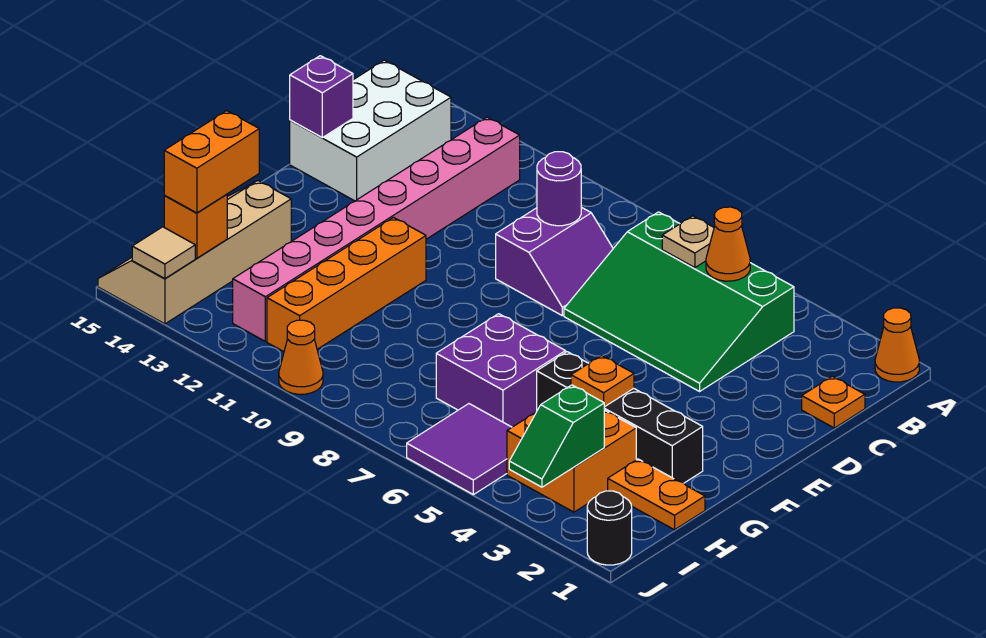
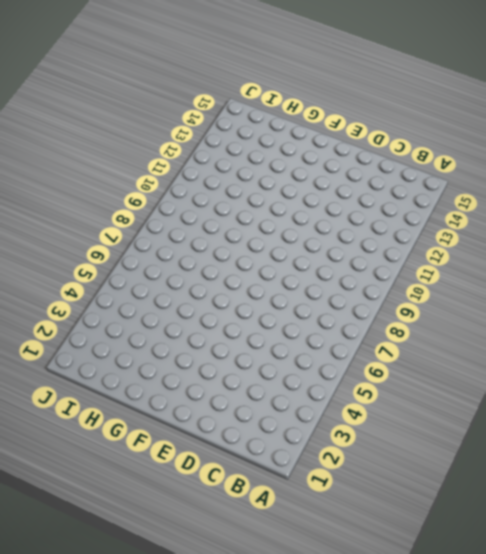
none -> orange 1x1 cone [875,308,919,382]
none -> green 3x4 slope [564,212,794,391]
none -> pink 1x8 brick [233,117,520,341]

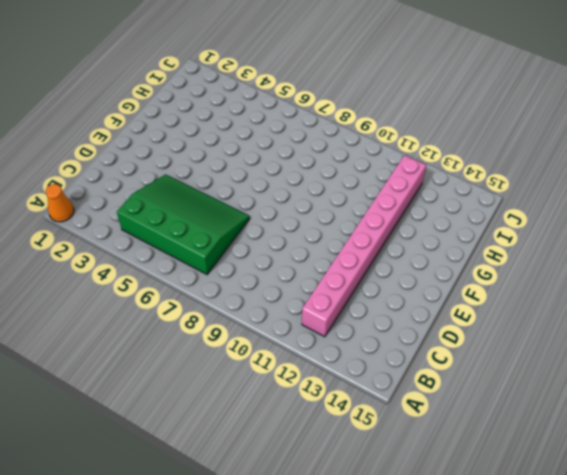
none -> white 2x3 brick [290,60,451,201]
none -> orange 1x1 plate [802,376,865,428]
none -> purple 2x2 slope [496,207,613,316]

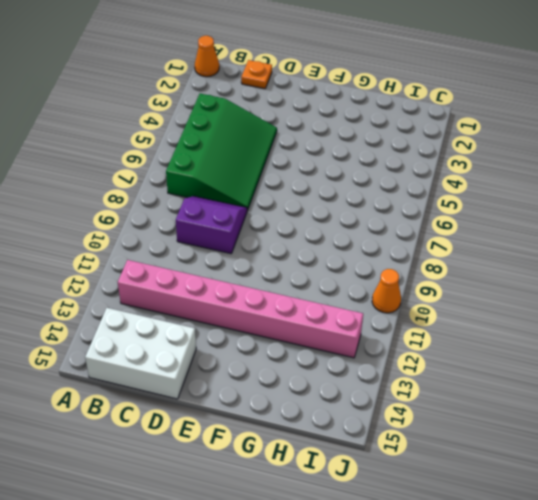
none -> orange 1x4 brick [267,218,426,352]
none -> black 1x4 brick [537,352,703,483]
none -> purple 2x2 brick [436,314,566,427]

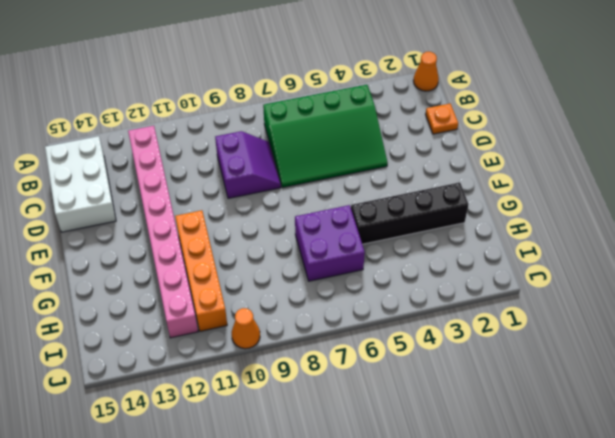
none -> tan 2x4 slope [98,181,291,324]
none -> orange 1x2 plate [608,459,705,530]
none -> orange 2x2 brick [507,410,636,512]

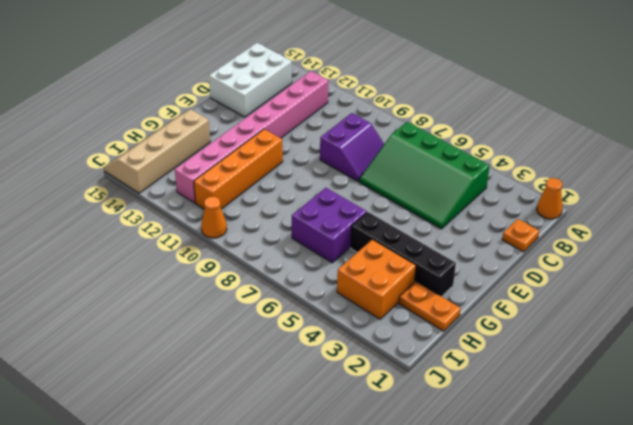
none -> purple 2x2 tile [407,404,512,495]
none -> black 1x1 round brick [587,491,632,565]
none -> orange 1x1 cone [706,207,750,281]

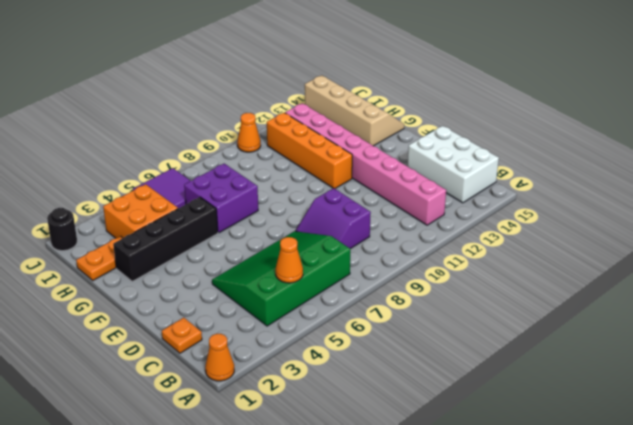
none -> tan 1x1 plate [662,216,714,268]
none -> purple 1x1 round brick [537,152,581,226]
none -> purple 1x1 brick [290,56,353,138]

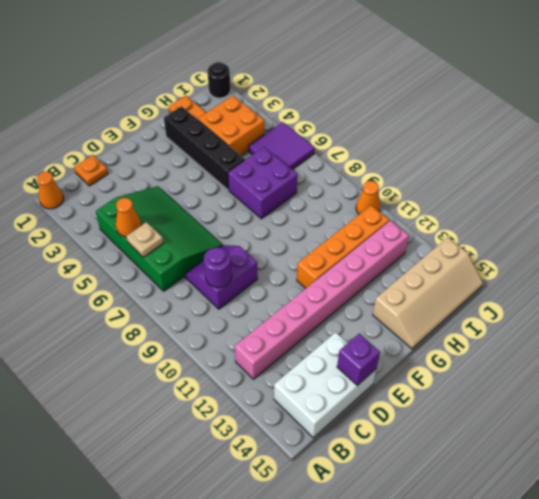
none -> orange 1x1 plate [571,356,634,407]
none -> green 1x2 slope [509,385,604,487]
none -> orange 1x1 brick [164,194,227,258]

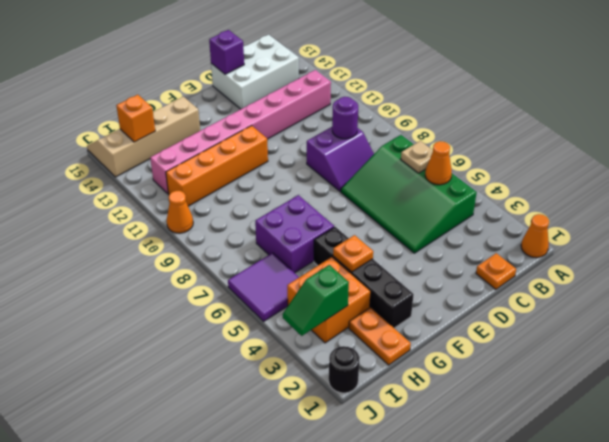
none -> tan 1x1 tile [132,227,195,279]
none -> orange 1x2 brick [164,111,259,213]

